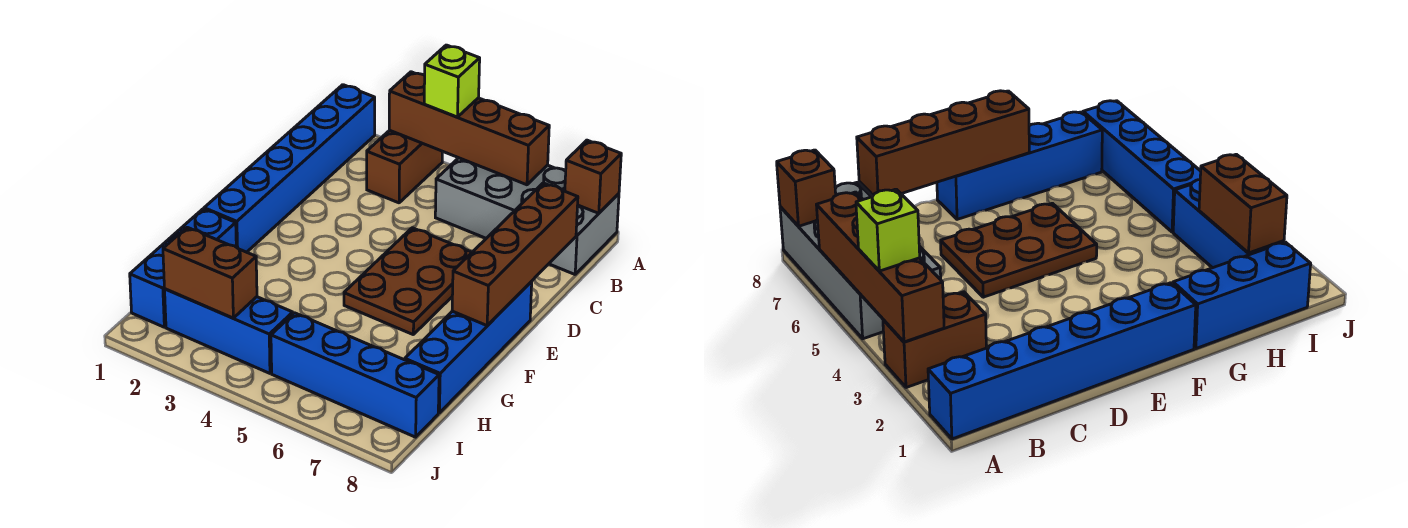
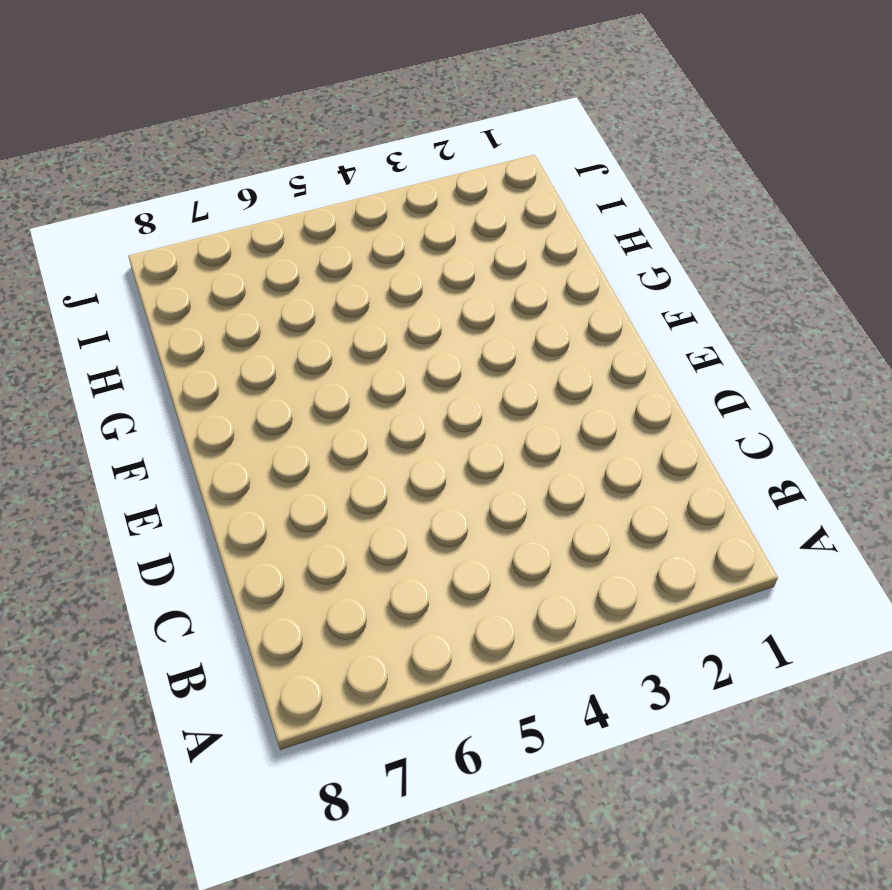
none -> blue 1x6 brick [204,85,375,252]
none -> brown 1x2 brick [367,130,442,203]
none -> grey 2x4 brick [435,158,619,274]

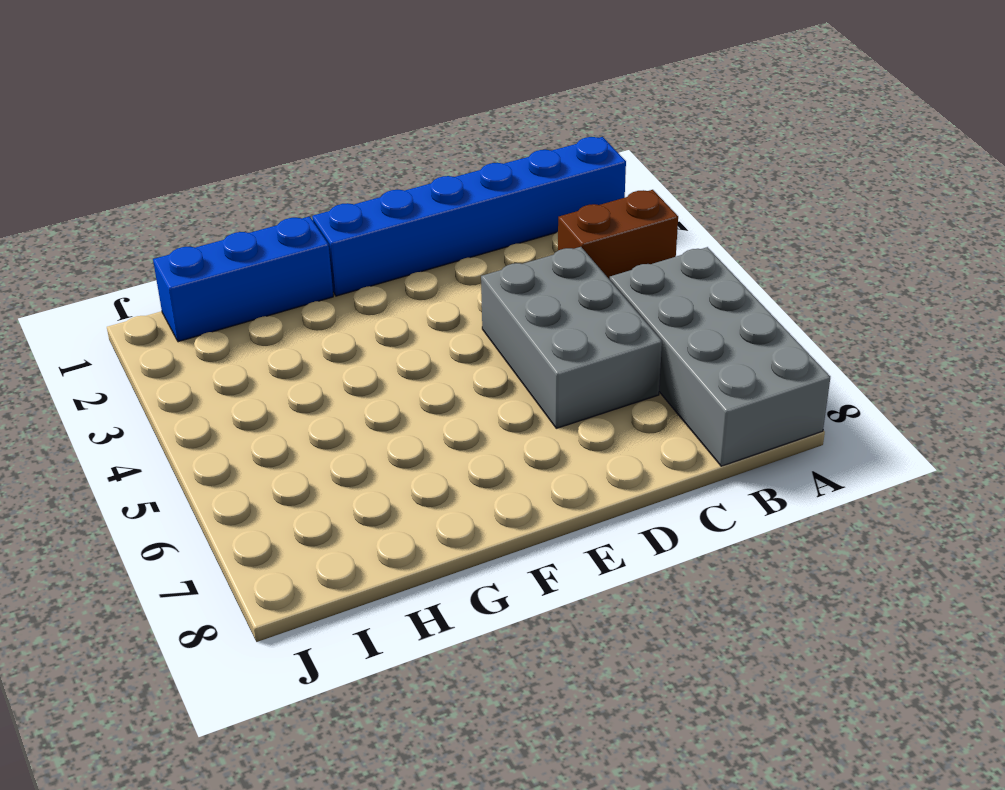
grey 2x3 brick [481,247,662,428] -> brown 2x3 plate [344,228,472,334]
none -> blue 1x4 brick [405,282,532,413]
none -> blue 1x3 brick [165,289,293,373]
none -> blue 1x4 brick [271,313,439,437]

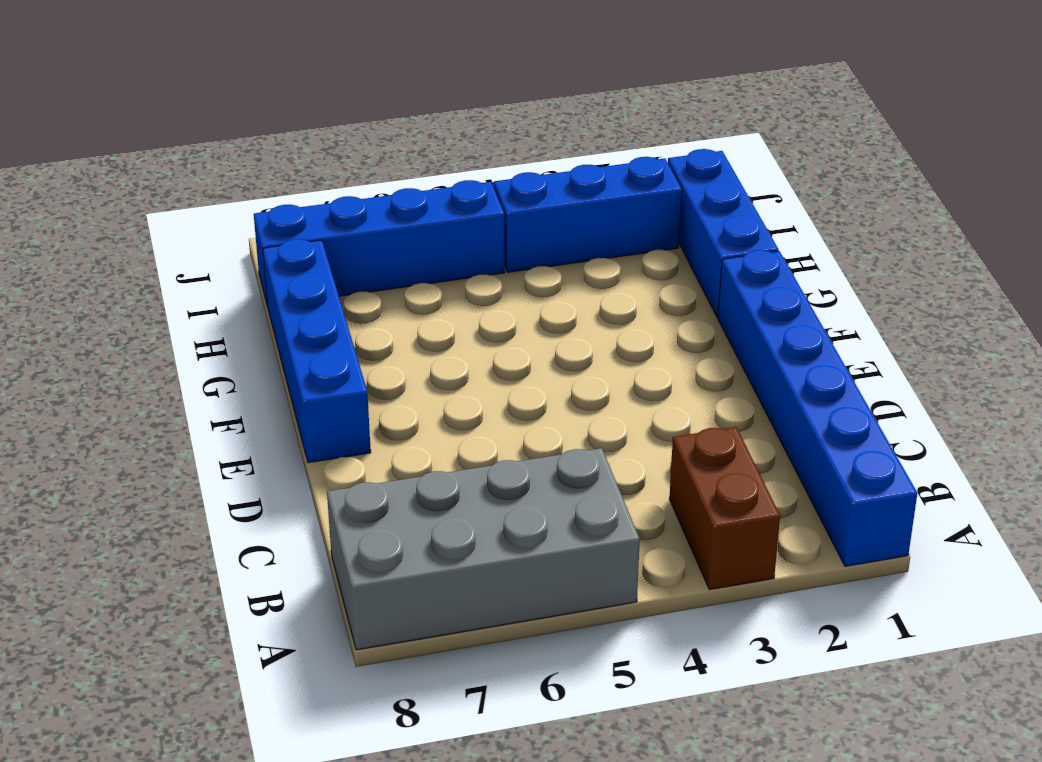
none -> brown 2x3 plate [344,228,472,334]
none -> brown 1x4 brick [389,72,549,185]
none -> brown 1x1 brick [565,140,621,213]

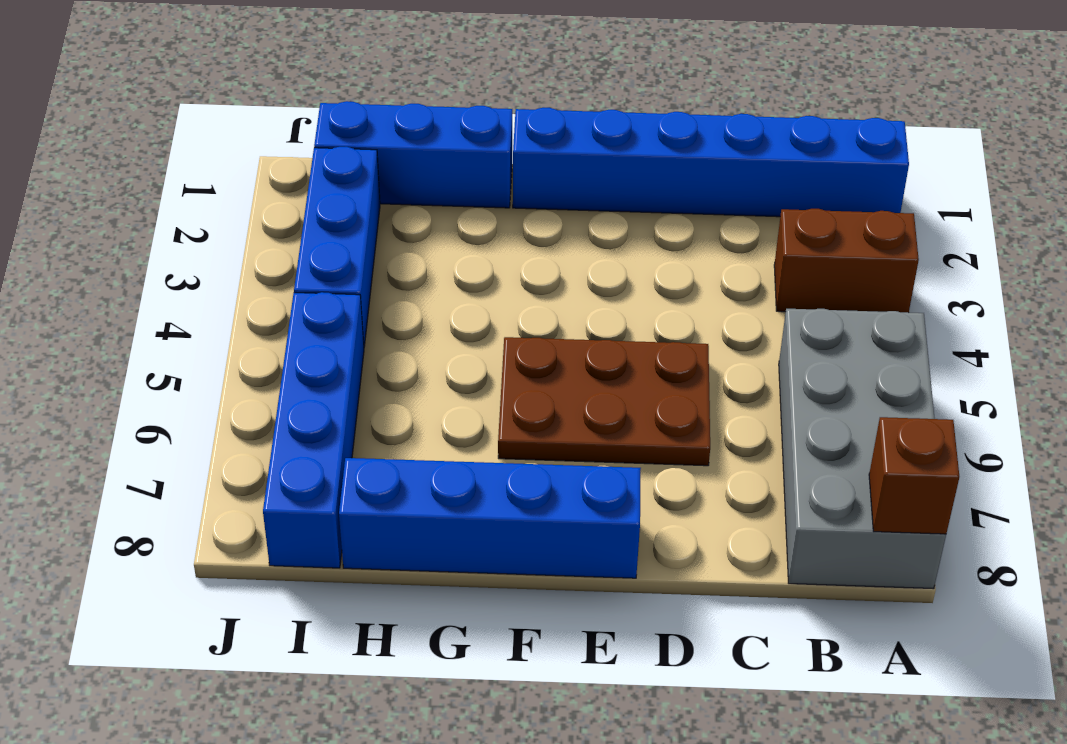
none -> brown 1x4 brick [389,72,549,185]
none -> brown 1x4 brick [452,183,578,325]
none -> brown 1x2 brick [163,227,257,318]

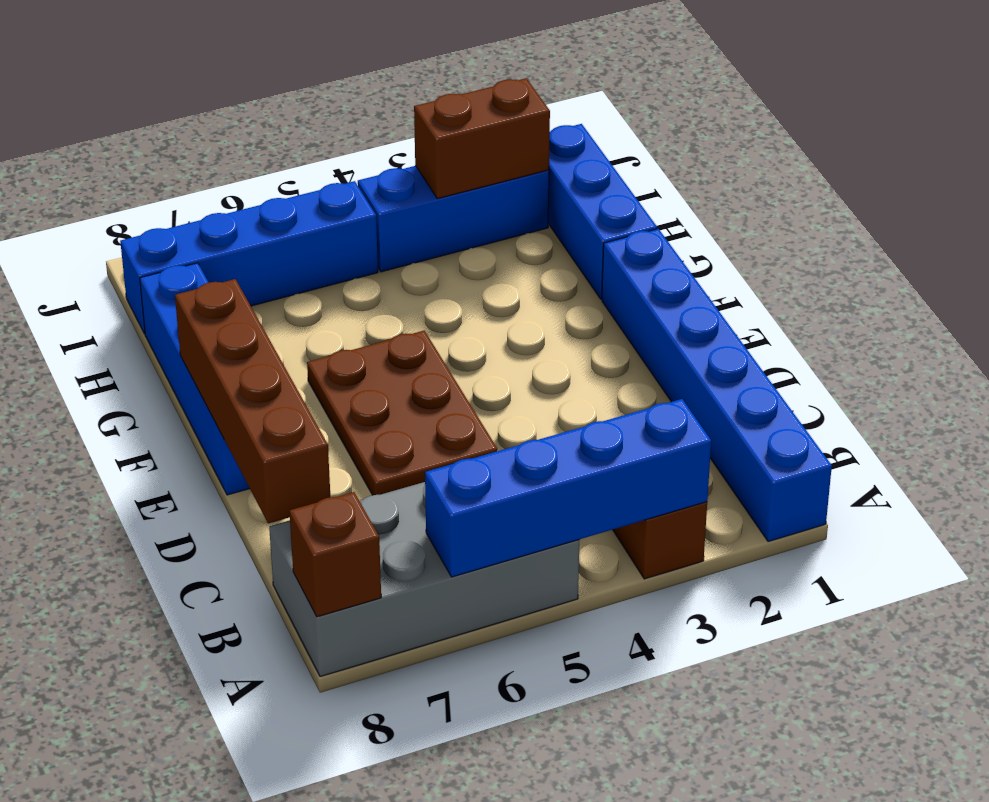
blue 1x4 brick [425,399,711,577] -> brown 1x4 brick [389,72,549,185]
none -> lime 1x1 brick [424,45,480,117]

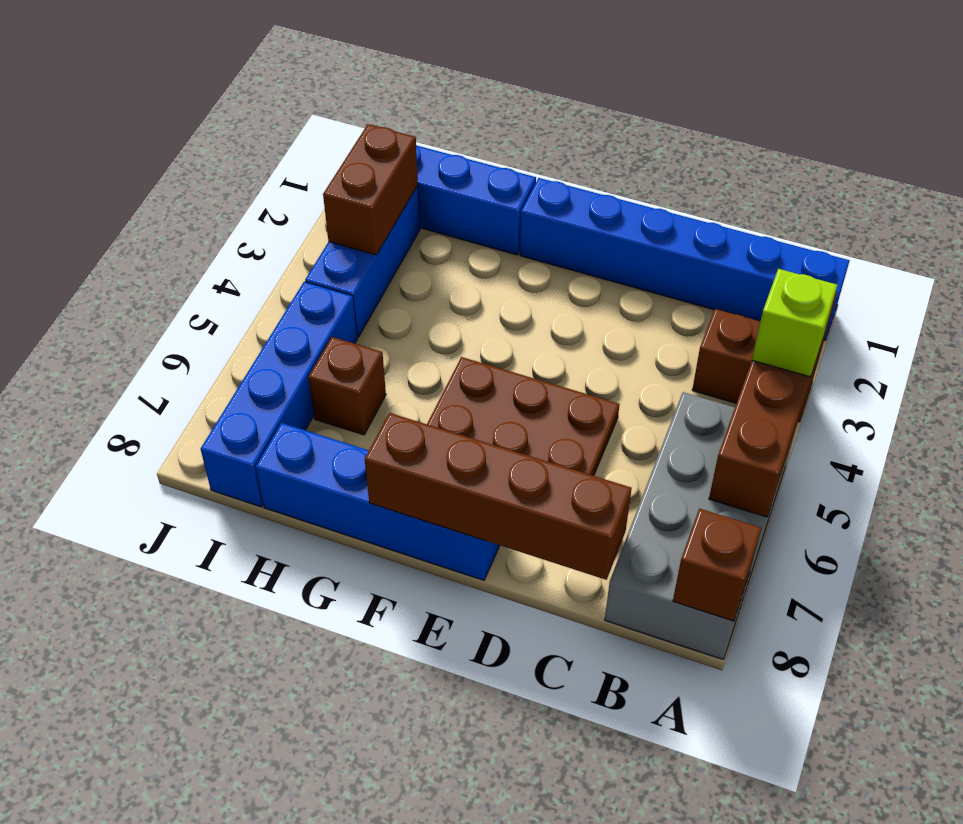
brown 1x1 brick [308,337,386,435] -> none

